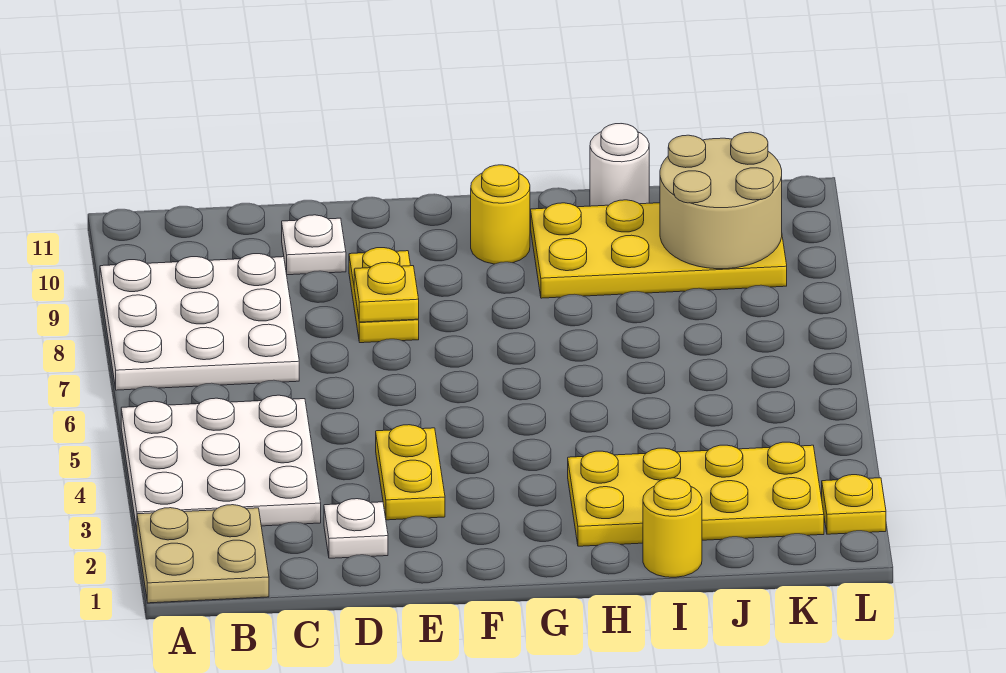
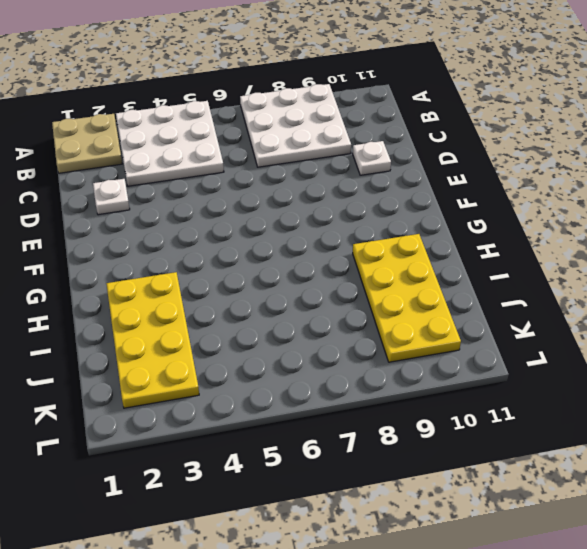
none -> yellow 1x2 plate [376,425,445,520]
none -> yellow 1x2 plate [349,248,419,343]
none -> yellow 1x1 round brick [471,165,530,264]

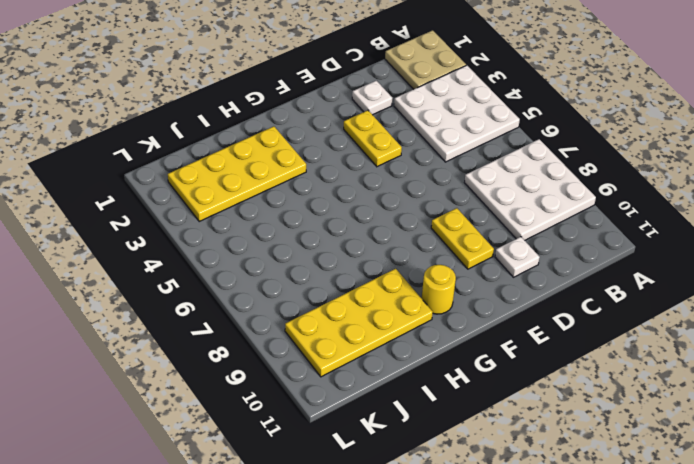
none -> yellow 1x1 round brick [643,478,702,577]
none -> white 1x1 round brick [590,124,649,206]
none -> yellow 1x1 plate [822,475,886,534]

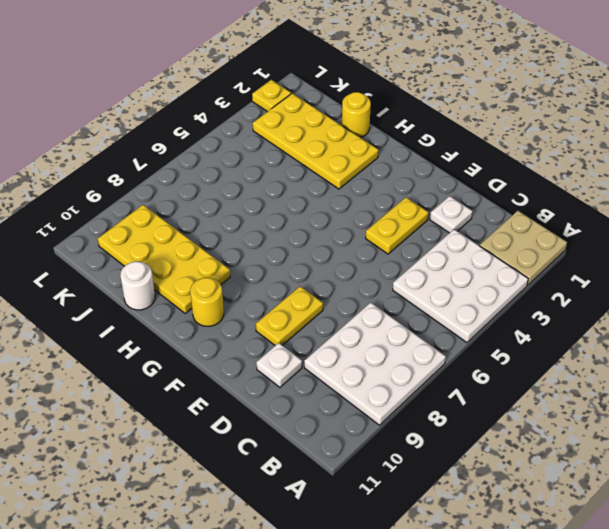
none -> yellow 1x1 plate [354,262,419,322]
none -> tan 2x2 round brick [660,132,782,269]

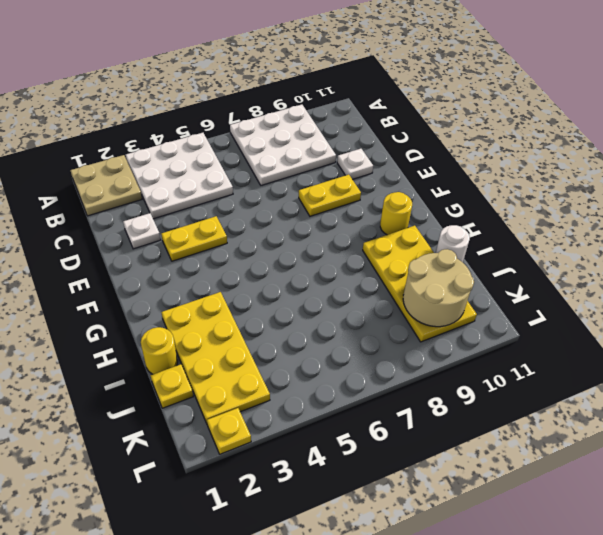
yellow 1x1 plate [151,364,193,408] -> yellow 1x1 plate moved to [354,262,419,322]

